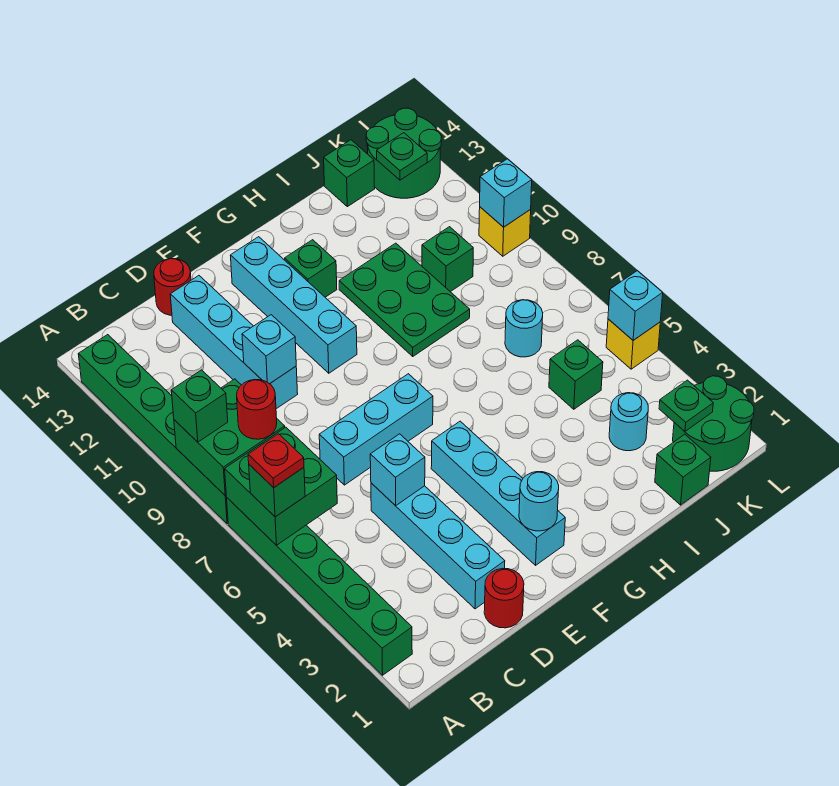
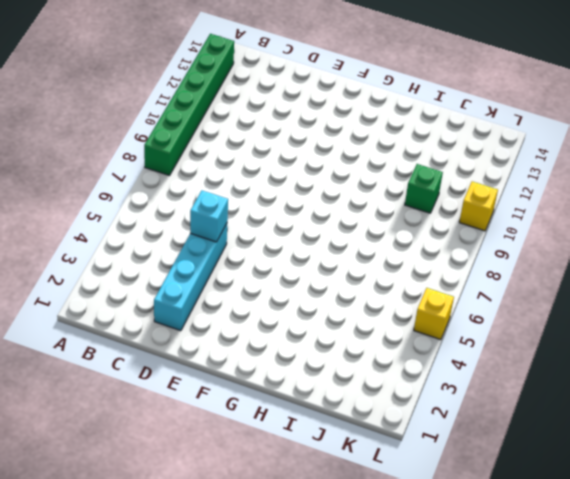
none -> green 1x6 brick [227,498,412,675]
none -> red 1x1 round brick [484,568,524,628]
none -> cyan 1x3 brick [319,374,433,485]
none -> cyan 1x4 brick [170,276,298,409]

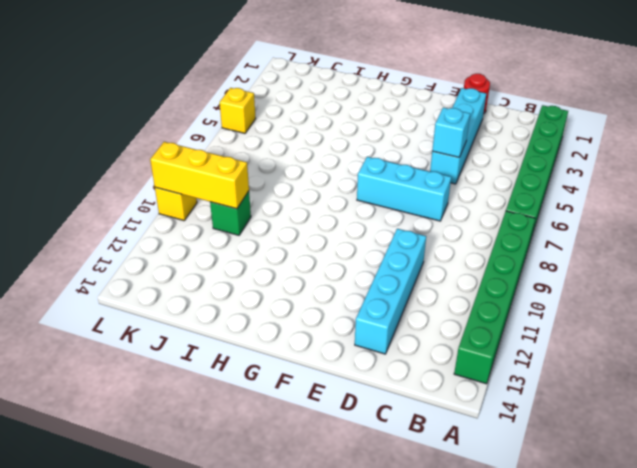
yellow 1x3 brick [150,142,249,209] -> cyan 1x1 brick [480,159,532,227]
none -> red 1x1 round brick [154,259,191,315]
none -> cyan 1x4 brick [431,421,565,565]
none -> cyan 1x4 brick [230,237,357,373]
none -> green 1x1 brick [285,240,337,297]

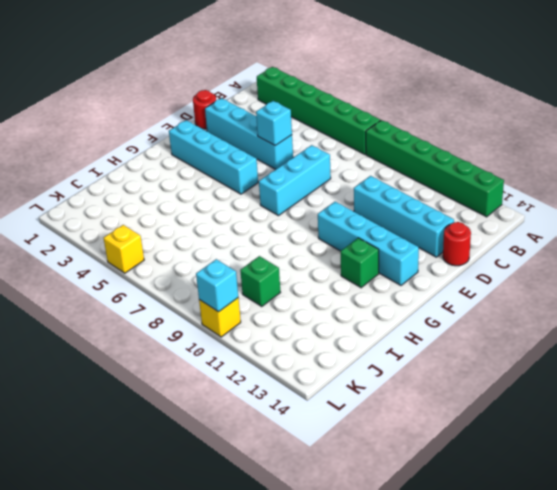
none -> green 2x3 plate [339,243,470,356]
none -> green 1x1 brick [655,434,711,505]
none -> cyan 1x1 round brick [609,393,648,451]
none -> green 1x1 brick [549,340,603,409]

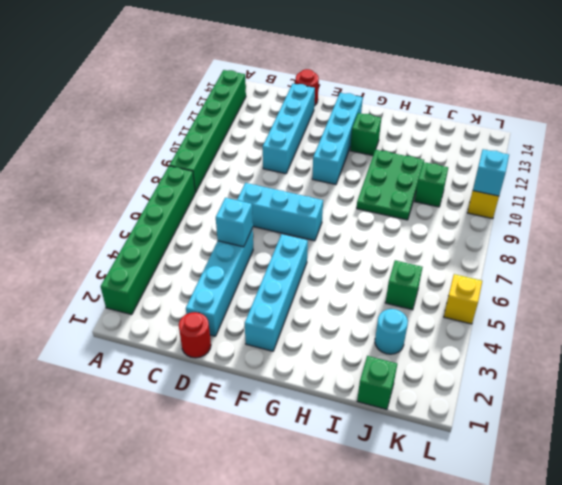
none -> cyan 1x1 round brick [505,300,543,357]
none -> green 1x1 brick [324,140,375,207]
none -> green 2x2 round brick [673,376,754,471]
none -> green 2x2 round brick [366,108,442,198]

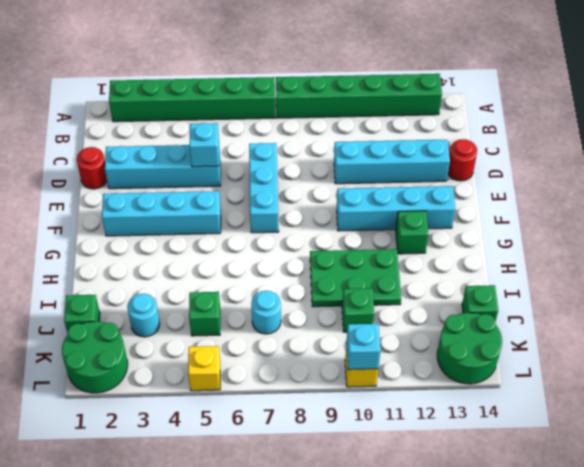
none -> green 2x2 brick [225,427,337,545]
none -> green 2x2 brick [174,379,285,496]
none -> cyan 1x1 brick [242,315,296,384]
none -> cyan 1x1 round brick [519,472,559,531]

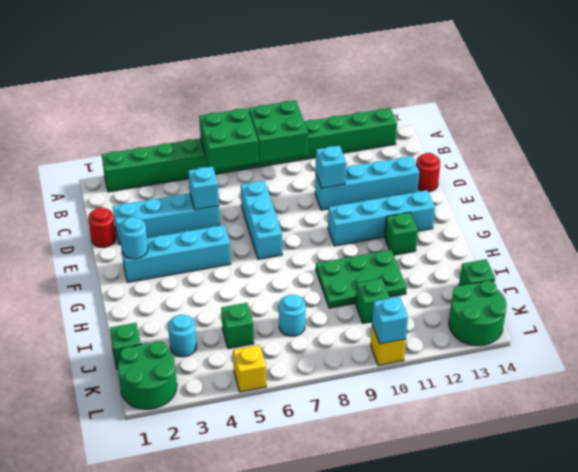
none -> green 1x1 plate [659,380,713,431]
none -> green 1x1 plate [377,133,427,180]
none -> cyan 1x1 brick [608,271,663,340]
none -> green 1x1 brick [249,465,305,517]

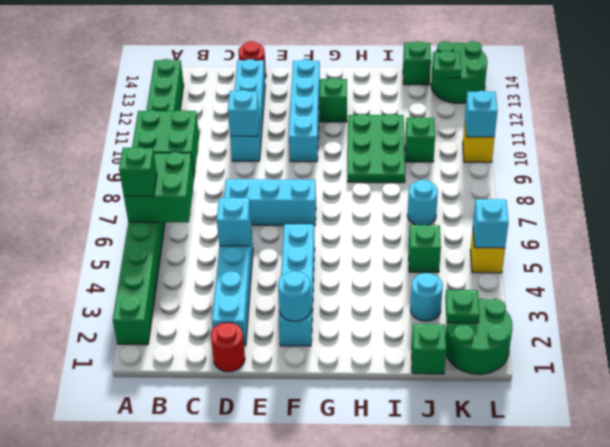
none -> green 1x1 brick [171,370,228,442]
none -> red 1x1 round brick [237,380,277,439]
none -> red 1x1 plate [248,434,304,488]

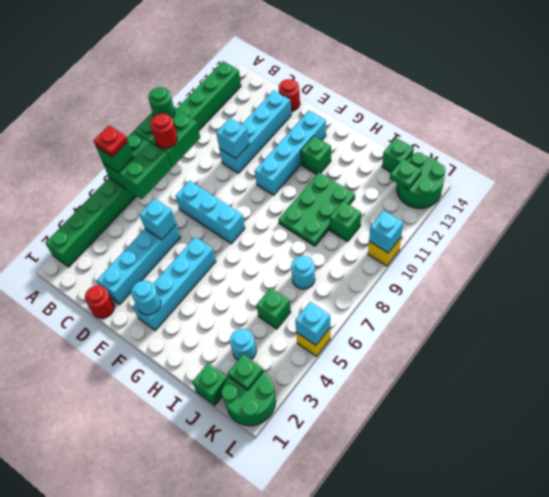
green 1x1 round brick [148,87,175,118] -> green 1x1 brick [171,370,228,442]

